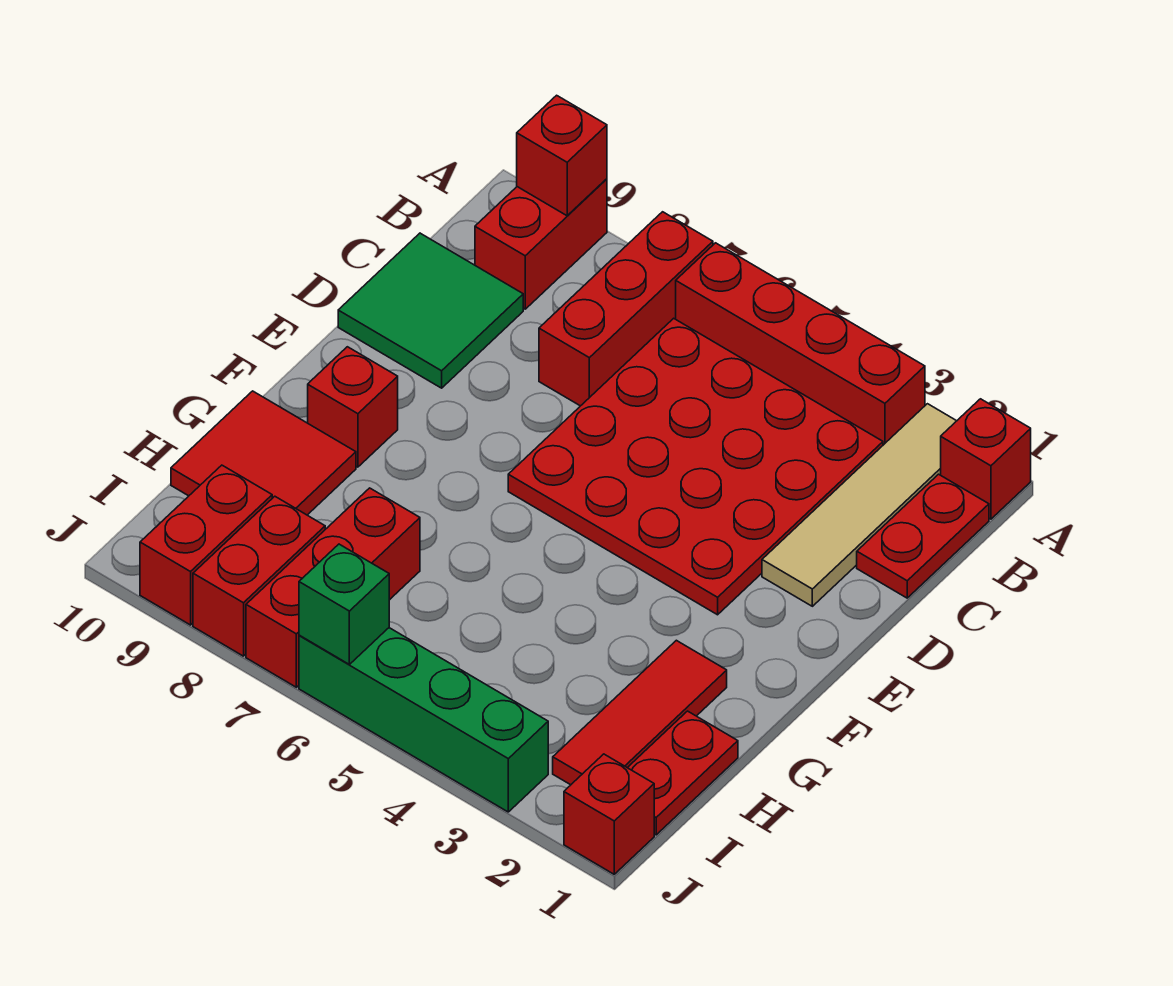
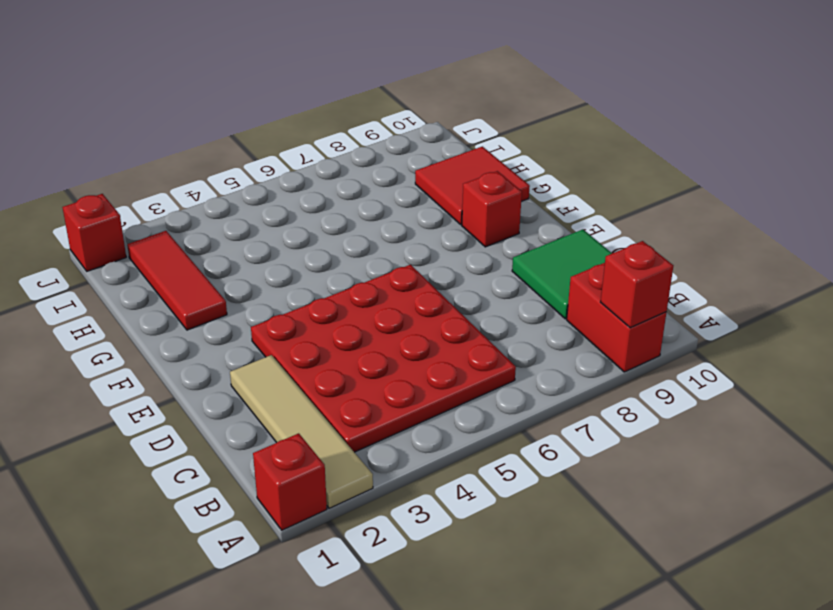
none -> red 1x4 brick [676,243,925,445]
none -> red 1x3 brick [539,212,713,406]
none -> red 1x2 plate [857,474,989,598]

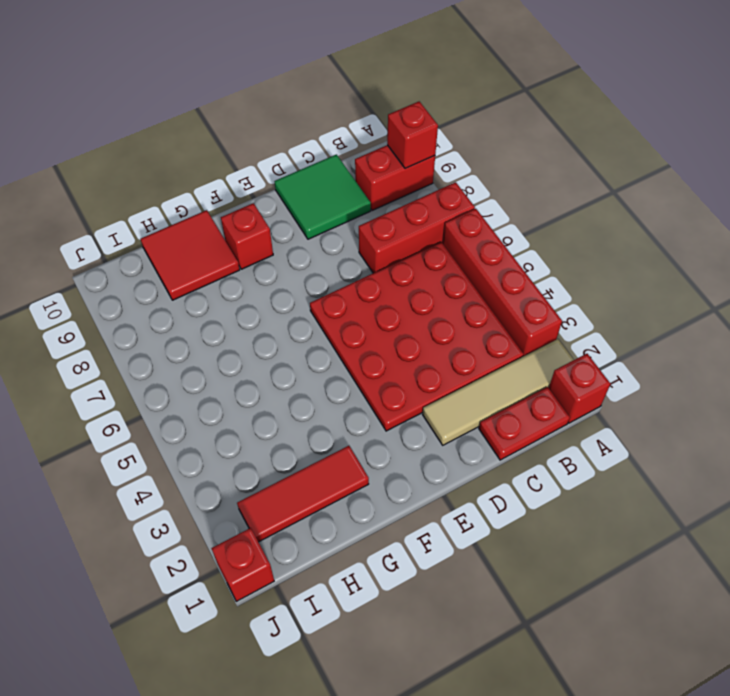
none -> red 1x2 plate [627,711,738,835]
none -> red 1x3 brick [246,488,420,687]
none -> red 1x2 brick [193,496,325,656]

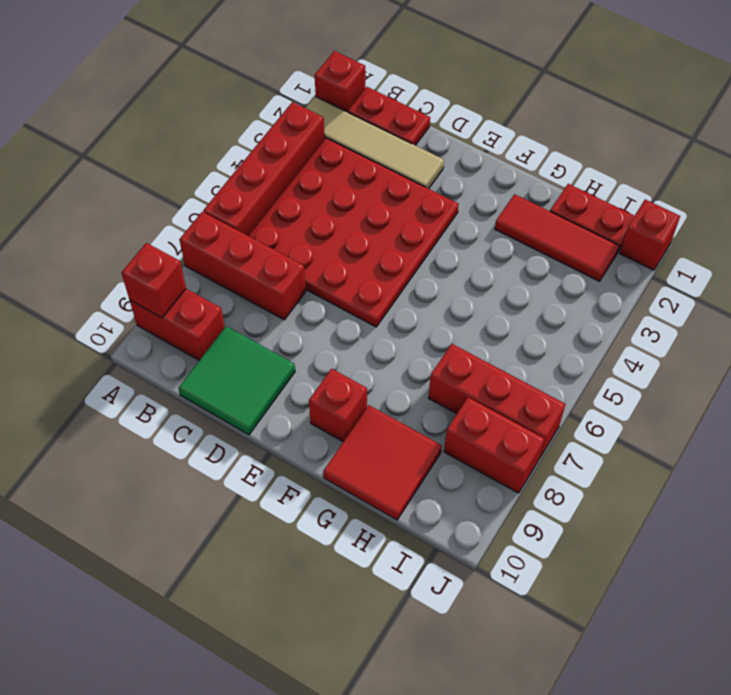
none -> red 1x2 brick [140,465,272,625]
none -> green 1x4 brick [299,628,548,812]
none -> green 1x1 brick [299,544,389,664]

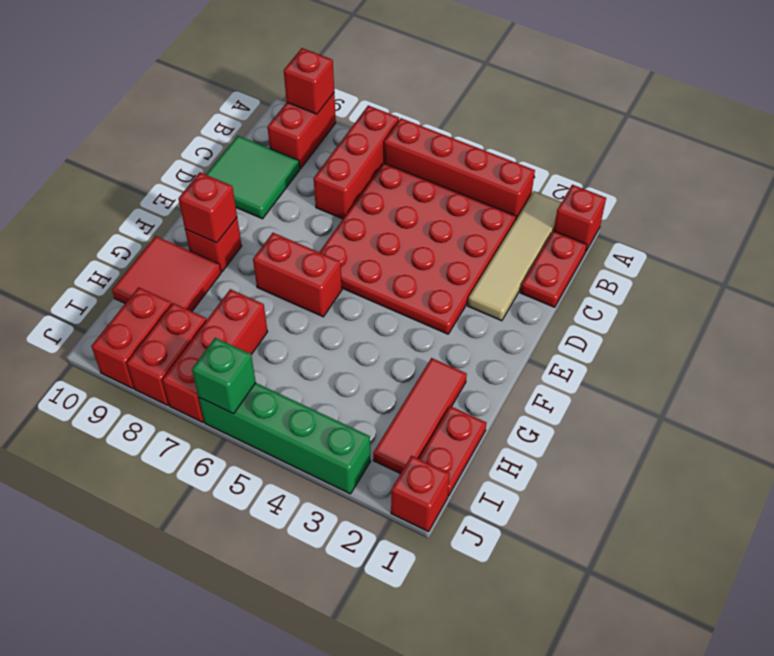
red 1x2 brick [253,233,342,317] -> none
red 1x1 brick [178,172,237,243] -> none

